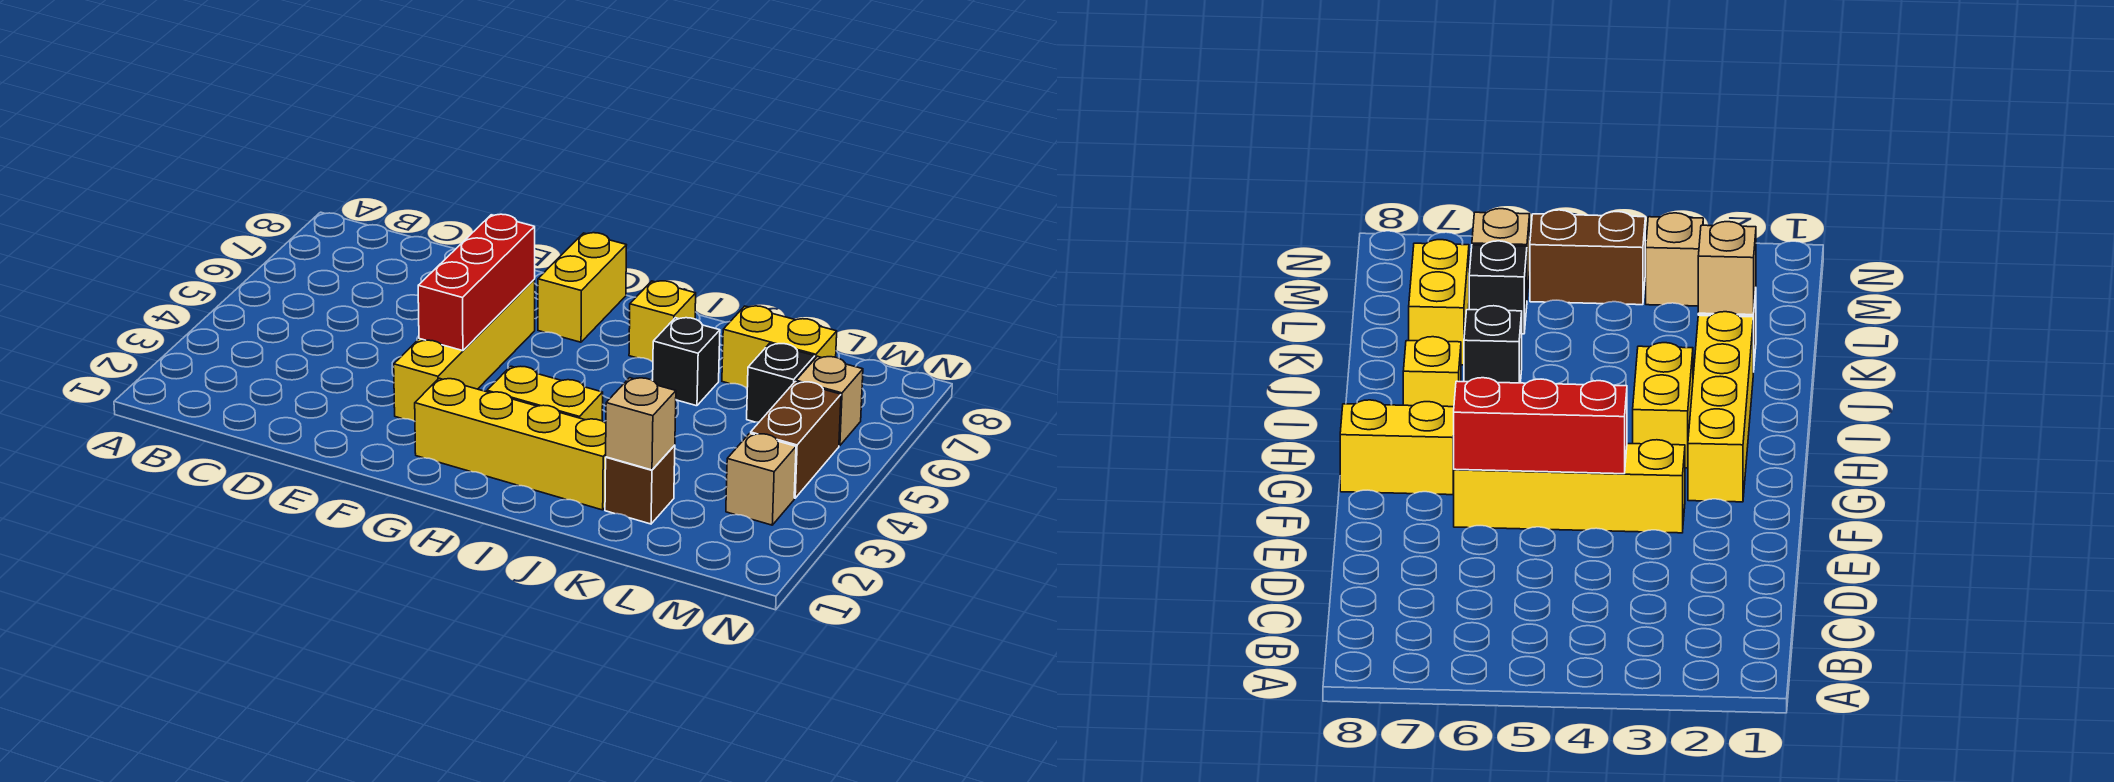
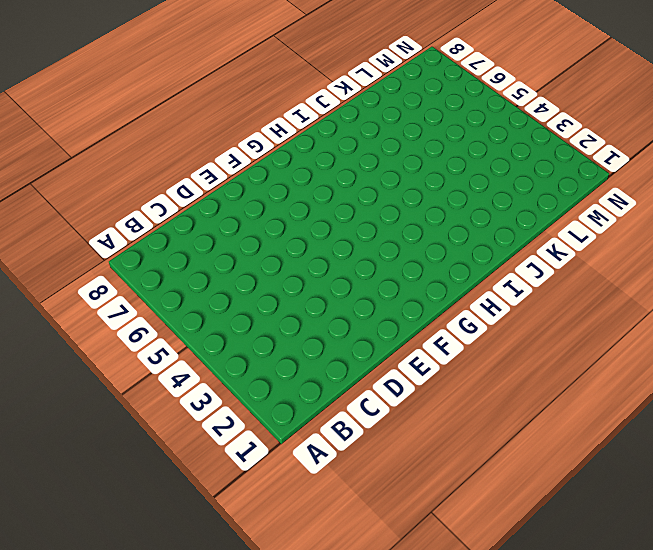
none -> yellow 1x4 brick [394,280,535,421]
none -> yellow 1x4 brick [415,378,606,510]
none -> yellow 1x2 brick [538,233,626,342]

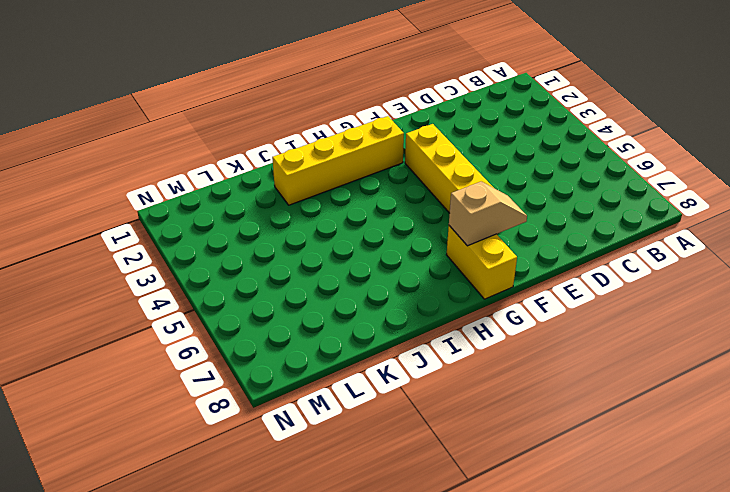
tan 1x2 slope [449,181,527,246] -> none
none -> yellow 1x2 brick [487,366,603,421]
none -> yellow 1x1 brick [629,281,696,362]
none -> black 1x1 brick [653,318,720,406]

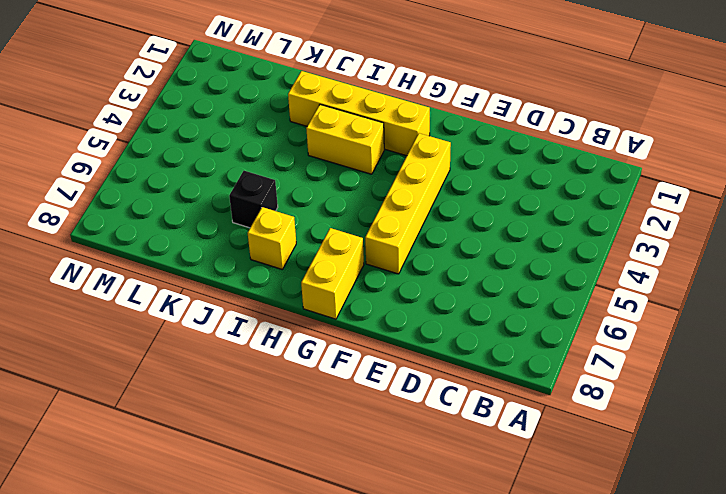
none -> brown 1x1 brick [605,445,675,524]
none -> yellow 1x2 brick [722,306,837,388]
none -> black 1x1 brick [747,343,815,422]

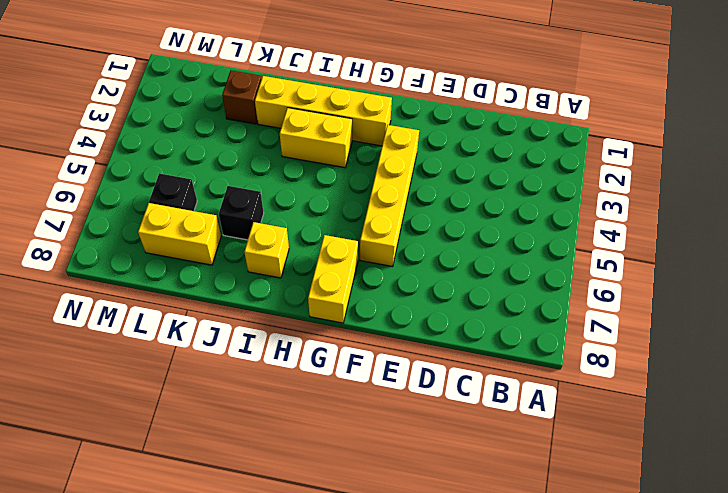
none -> tan 1x1 brick [726,433,796,525]
none -> brown 1x2 brick [751,382,841,498]
none -> tan 1x1 brick [796,356,863,446]

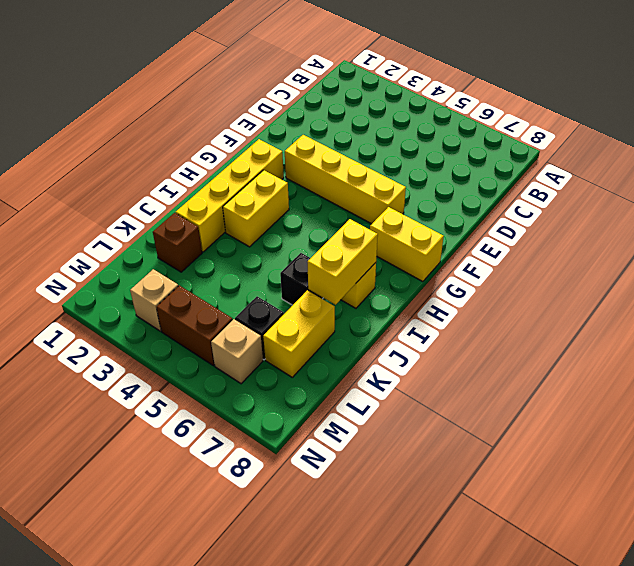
yellow 1x2 brick [308,219,378,305] -> none
none -> red 1x3 brick [418,214,535,351]
none -> tan 1x1 brick [606,378,676,470]

